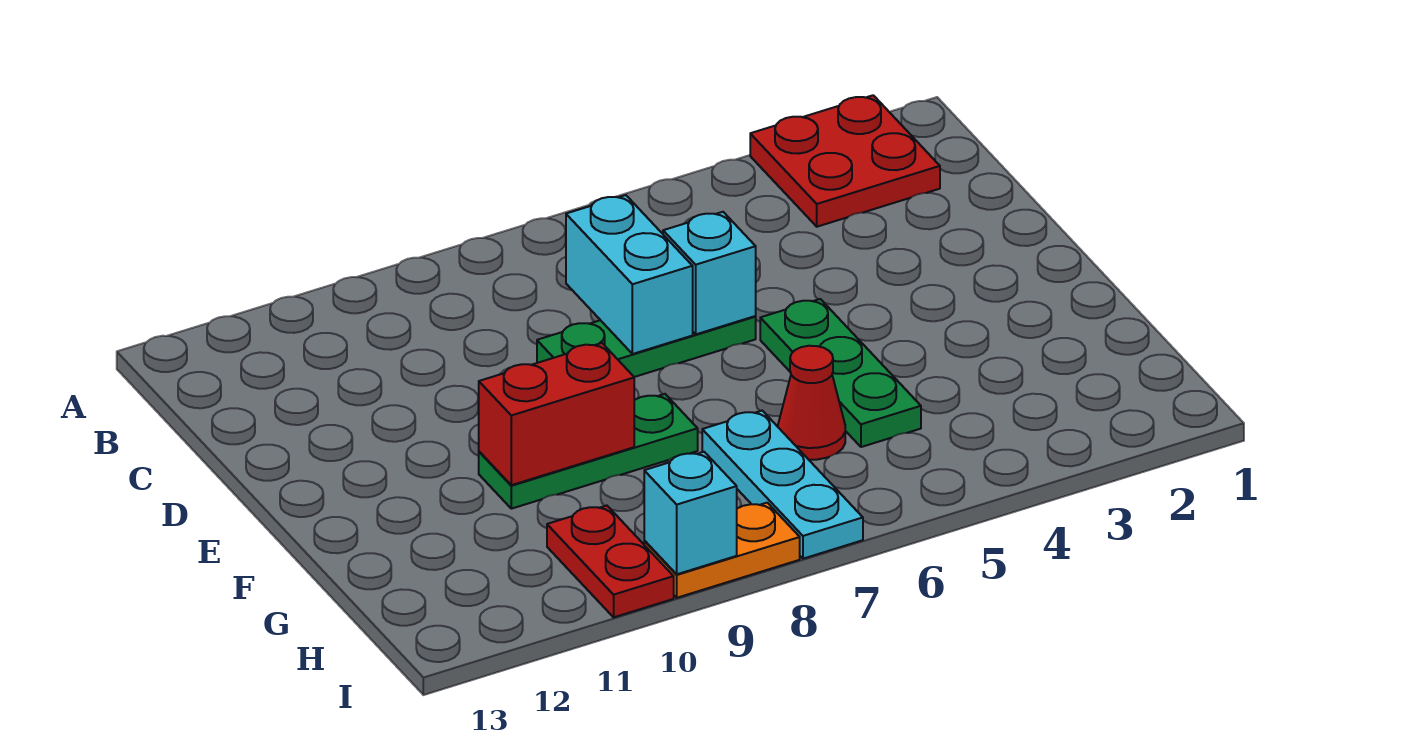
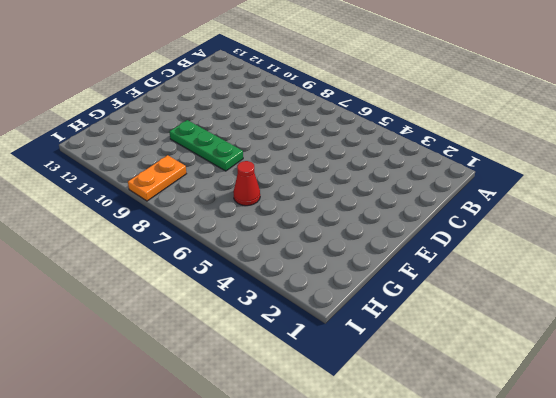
orange 1x2 plate [128,155,186,201] -> orange 1x2 plate turned to [644,503,800,598]
none -> red 2x2 plate [750,95,940,227]
none -> green 1x3 plate [537,316,756,377]
none -> green 1x3 plate [760,299,921,447]

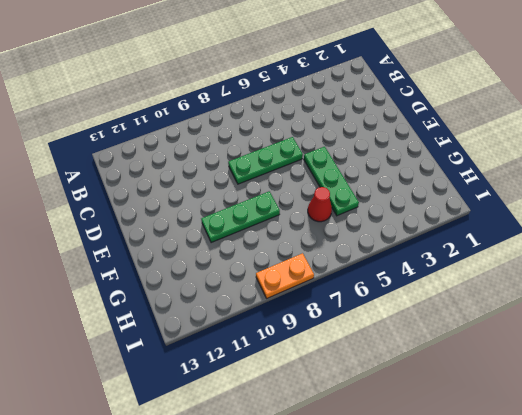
none -> red 2x2 plate [750,95,940,227]
none -> cyan 1x3 plate [702,411,863,559]
none -> red 1x2 plate [547,506,674,617]

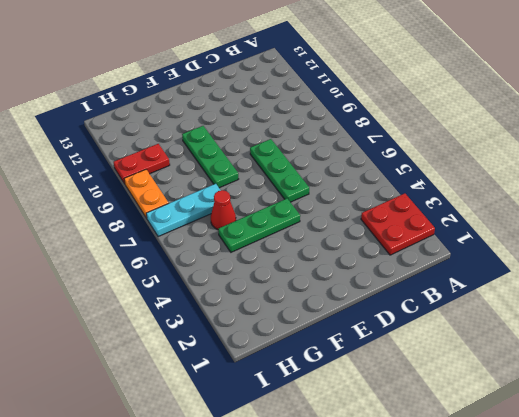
none -> cyan 1x2 brick [566,195,693,354]
none -> cyan 1x1 brick [663,212,756,334]
none -> red 1x2 brick [479,343,634,485]

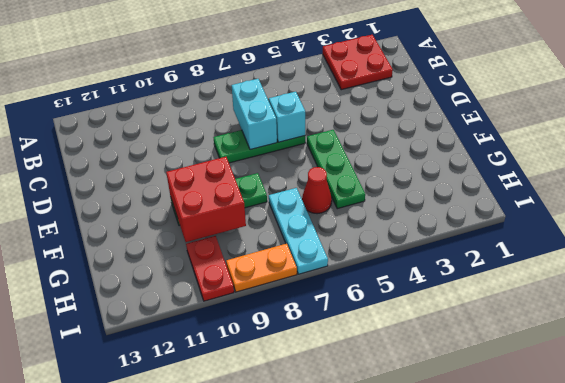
red 2x2 brick [166,157,246,242] -> red 1x2 brick [479,343,634,485]
none -> cyan 1x1 brick [644,452,737,574]

